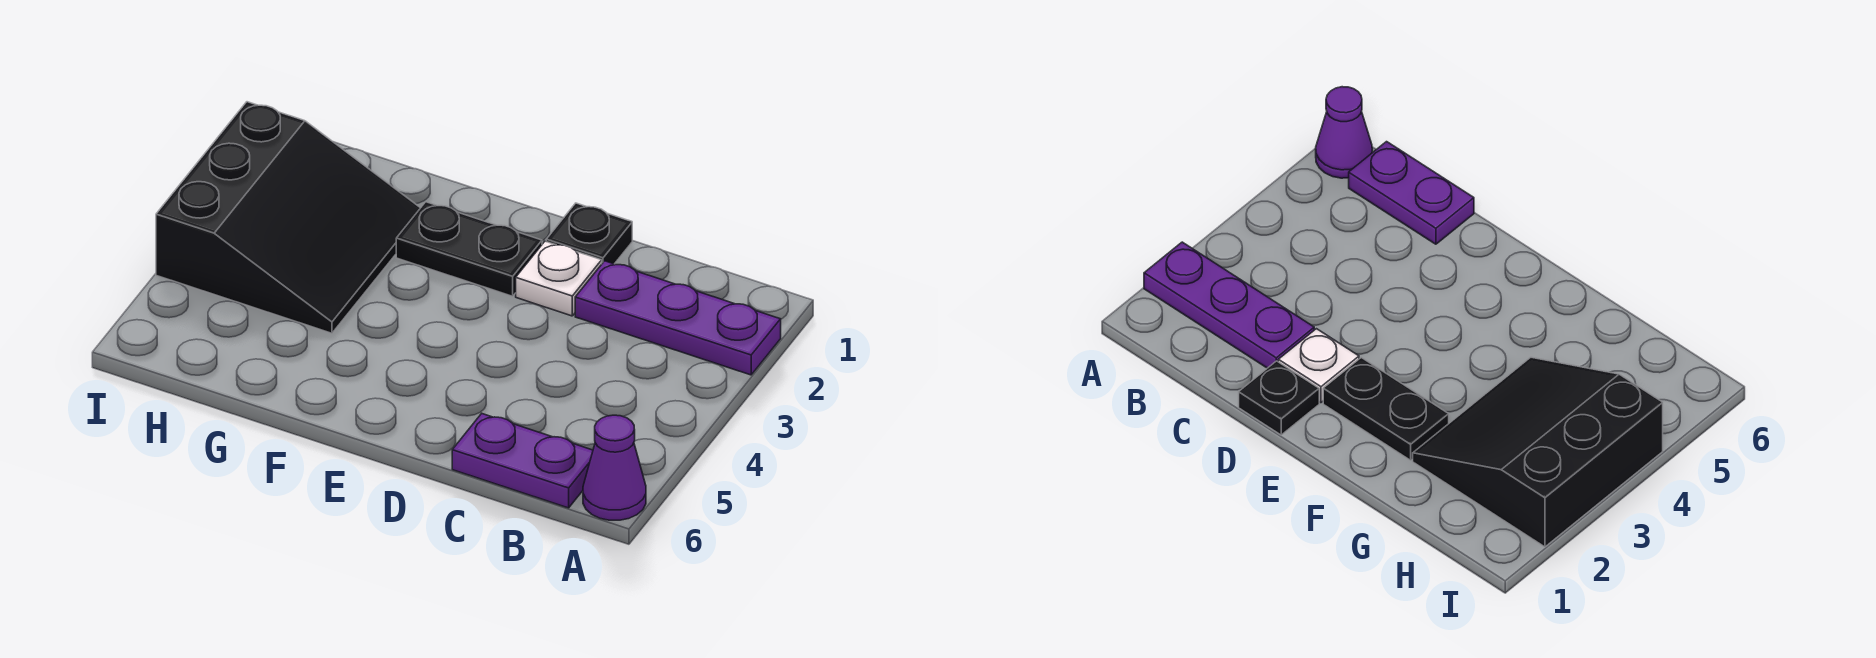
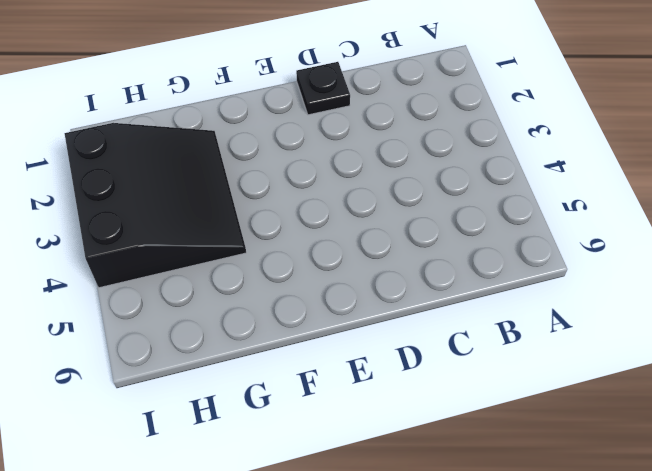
none -> purple 1x3 plate [575,261,781,375]
none -> purple 1x1 cone [583,415,646,520]

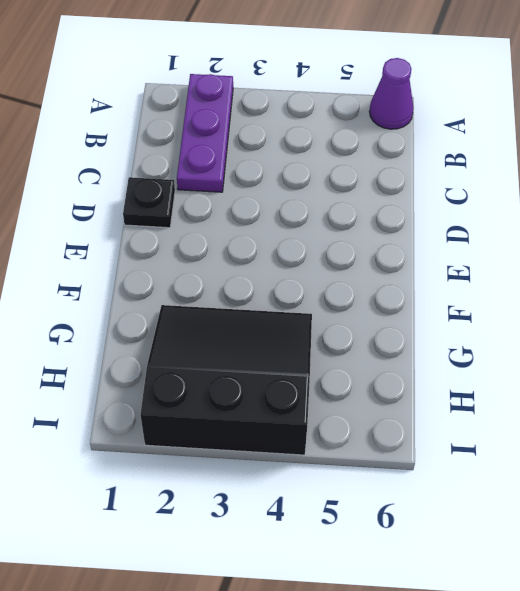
none -> purple 1x2 plate [452,414,593,508]
none -> white 1x1 plate [516,241,602,316]

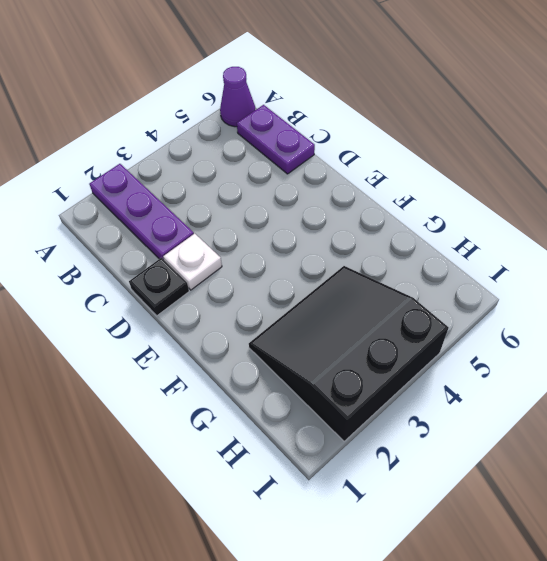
none -> black 1x2 plate [396,202,542,296]

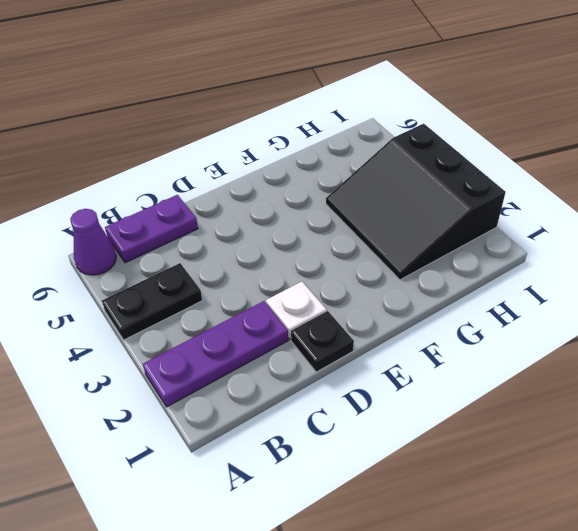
black 1x2 plate [102,263,202,340] -> black 1x2 plate moved to [396,202,542,296]

